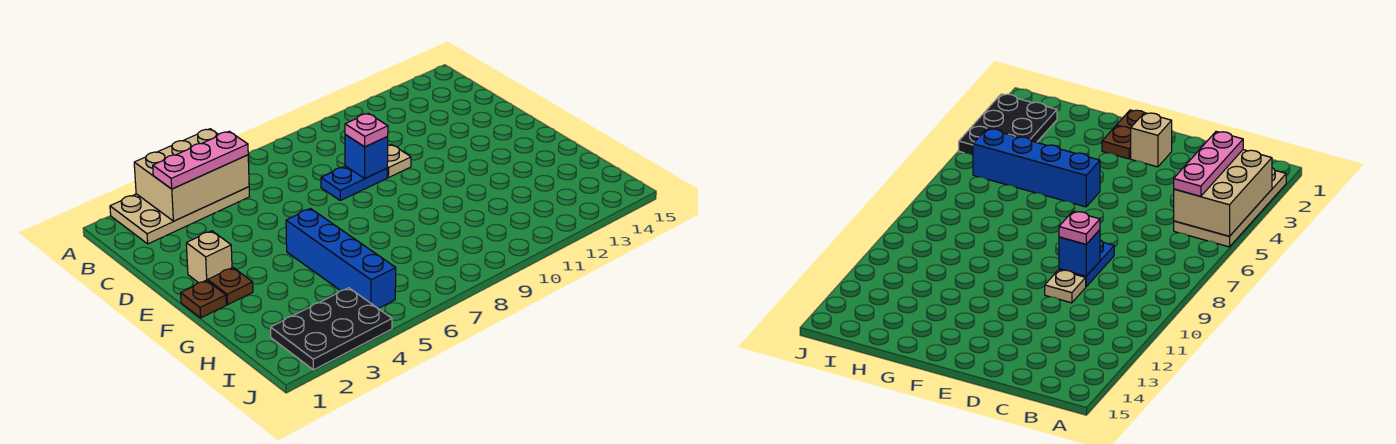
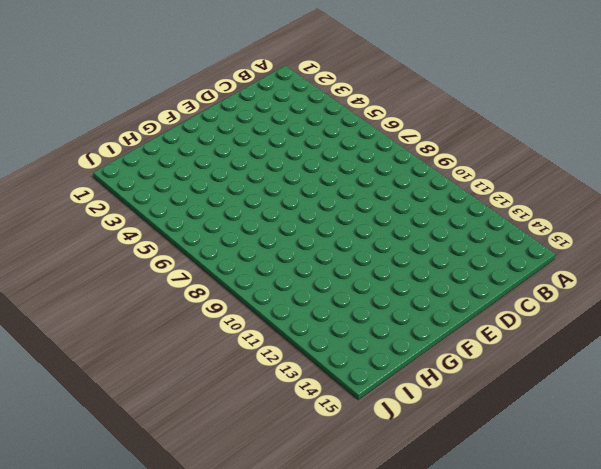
none -> tan 2x4 plate [110,187,250,244]
none -> blue 1x2 plate [321,166,387,200]
none -> tan 1x1 plate [387,144,411,178]

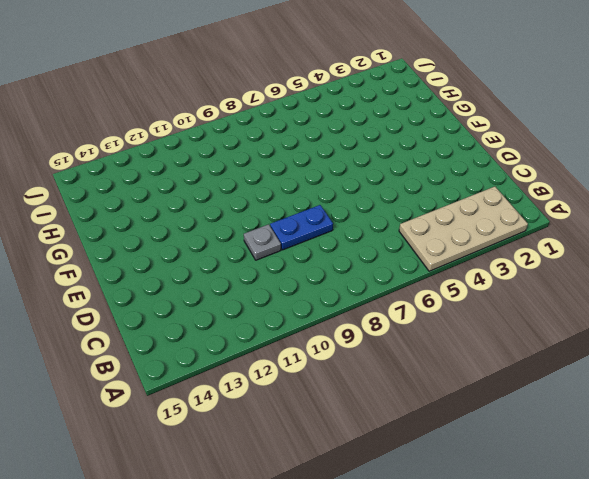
grey 1x1 plate [244,224,281,260] -> tan 1x1 plate [387,144,411,178]
none -> tan 1x1 brick [186,231,232,283]
none -> brown 1x1 plate [181,280,226,318]
none -> brown 1x1 plate [208,268,253,304]

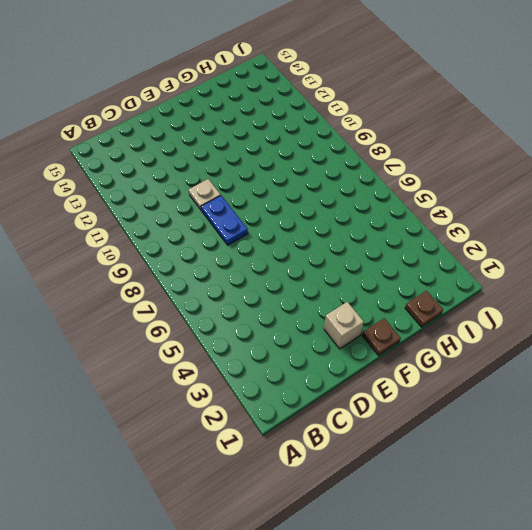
brown 1x1 plate [405,291,443,327] -> brown 1x1 plate moved to [208,268,253,304]
none -> tan 2x4 plate [110,187,250,244]
none -> blue 1x4 brick [286,209,396,308]
none -> black 2x3 plate [271,288,392,370]

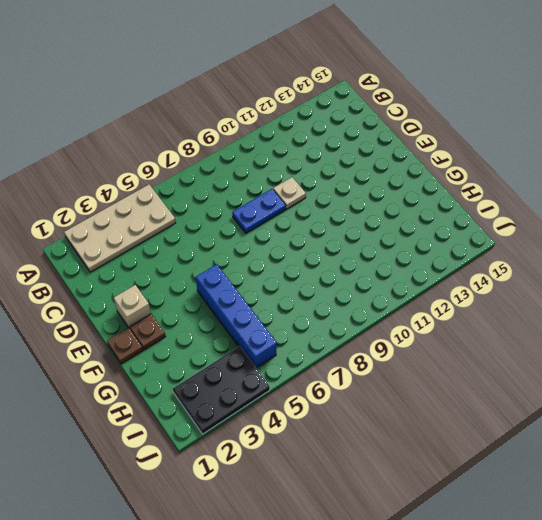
none -> tan 2x3 brick [134,129,249,221]
none -> blue 1x1 brick [345,135,388,178]
none -> pink 1x3 plate [153,131,248,189]

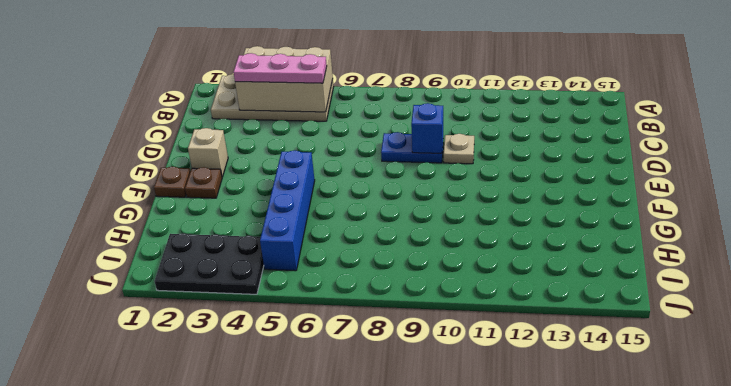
none -> pink 1x1 plate [345,113,388,147]

